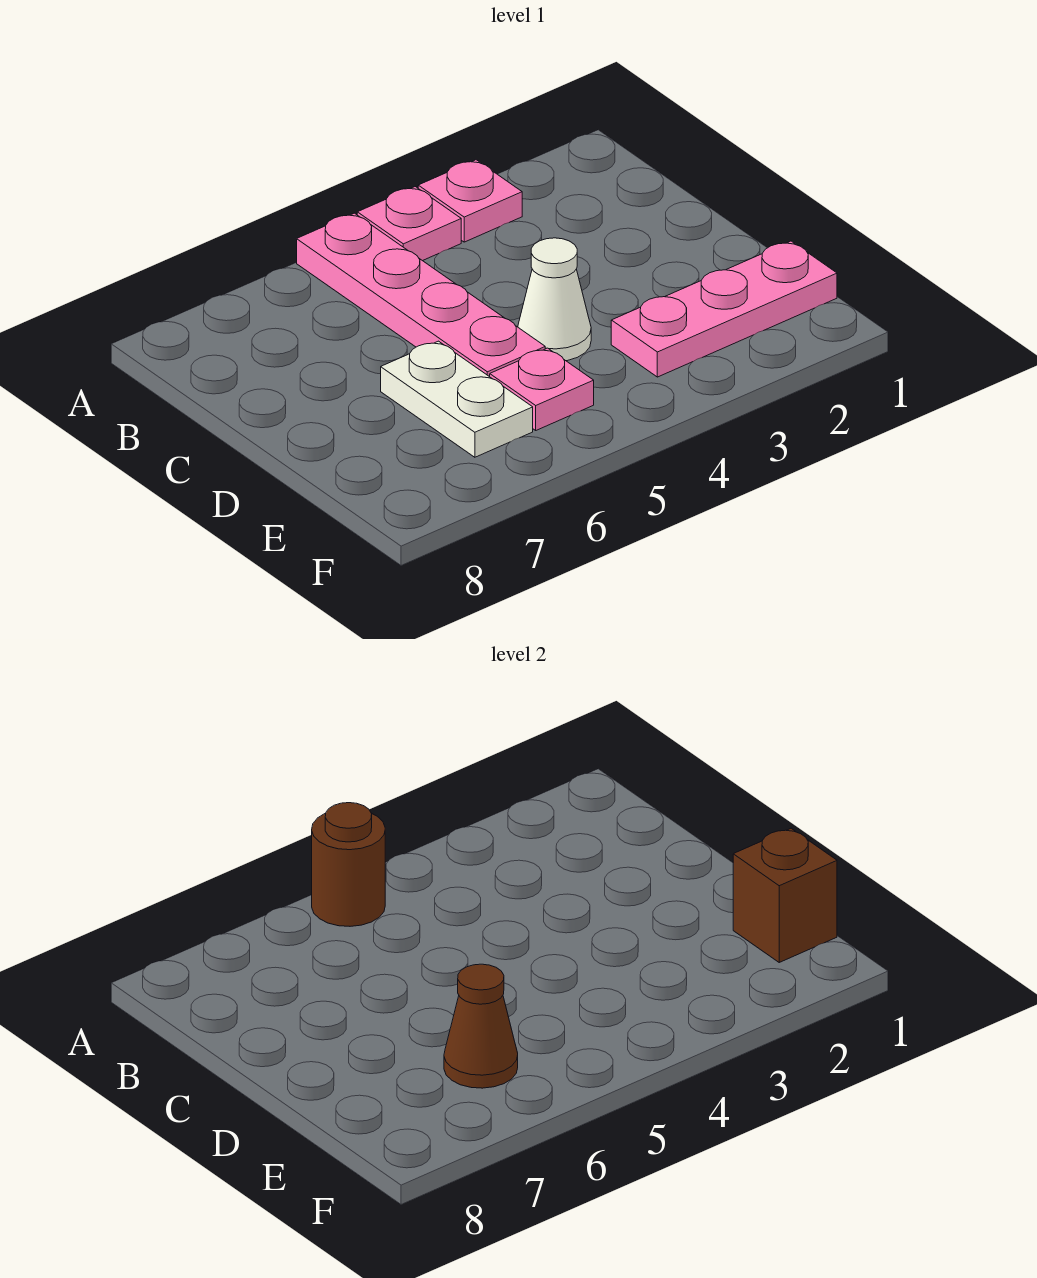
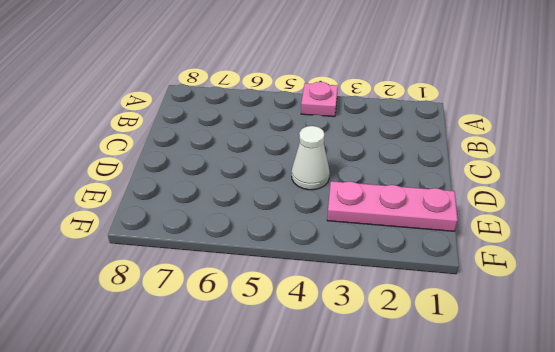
none -> pink 1x1 plate [418,160,522,242]
none -> pink 1x4 plate [297,213,545,377]

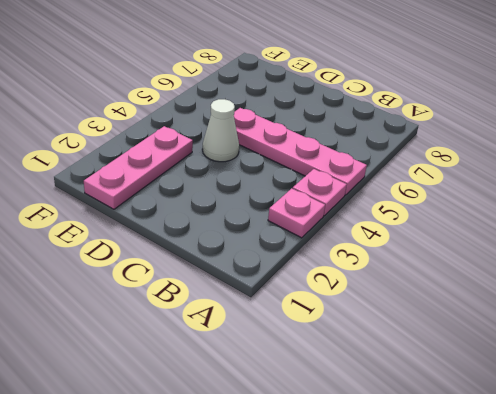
none -> white 1x2 plate [381,341,533,457]
none -> pink 1x1 plate [490,348,594,430]

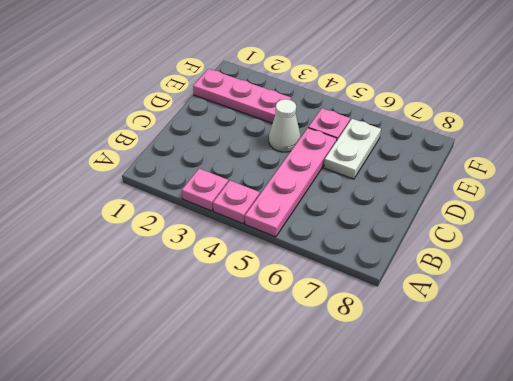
none -> brown 1x1 round brick [312,803,385,926]
none -> brown 1x1 brick [733,828,837,962]

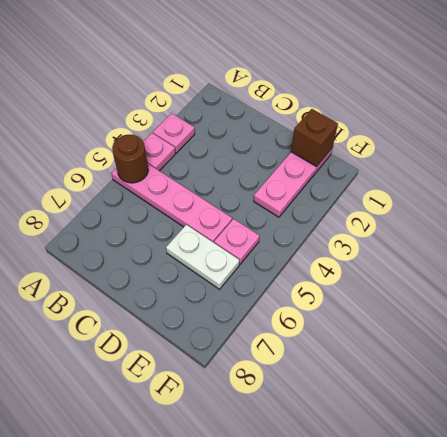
none -> white 1x1 cone [518,238,591,361]
none -> brown 1x1 cone [444,964,518,1088]

